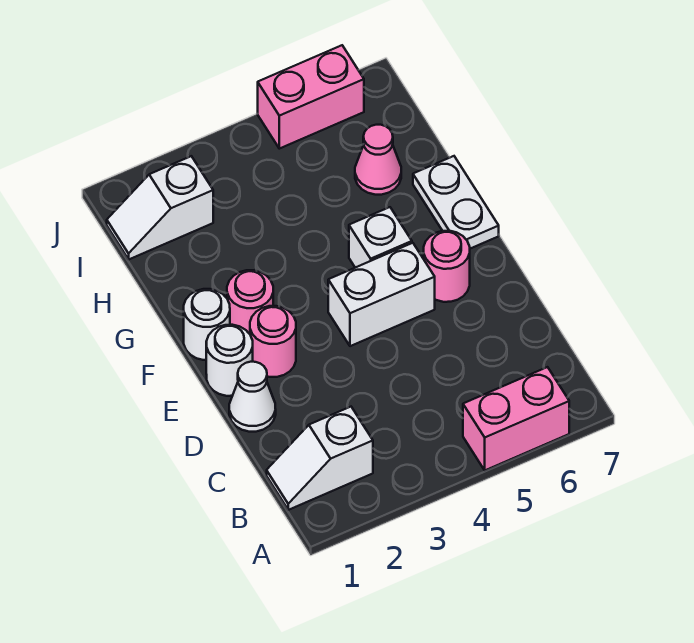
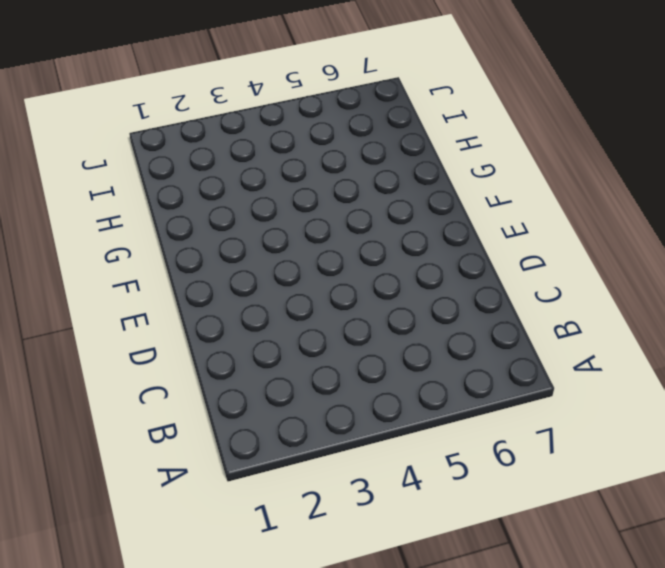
none -> pink 1x2 brick [463,367,569,470]
none -> white 1x2 slope [267,407,373,510]
none -> white 1x1 cone [229,362,276,432]

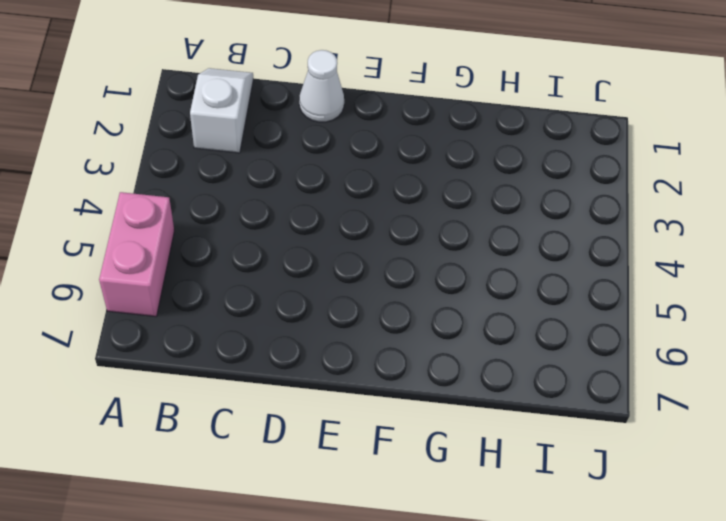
none -> white 1x1 round brick [206,325,253,396]
none -> pink 1x1 round brick [250,306,296,377]
none -> white 1x2 brick [328,243,435,346]

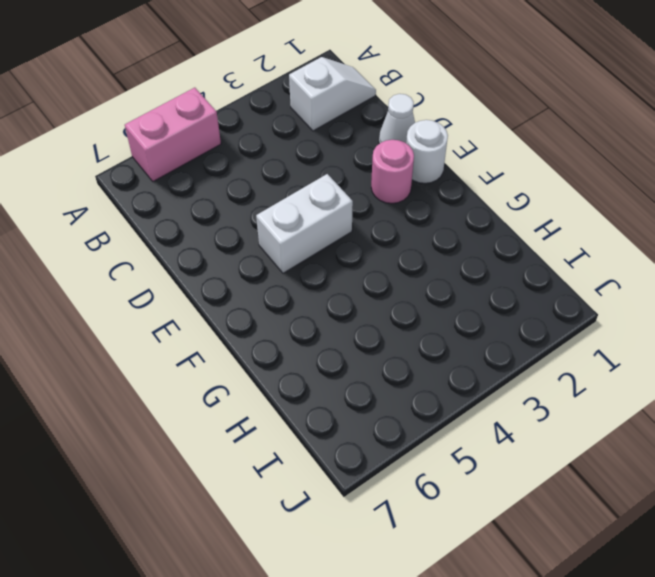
none -> pink 1x1 round brick [424,231,470,302]
none -> white 1x1 round brick [184,289,230,360]
none -> pink 1x1 round brick [227,270,273,334]

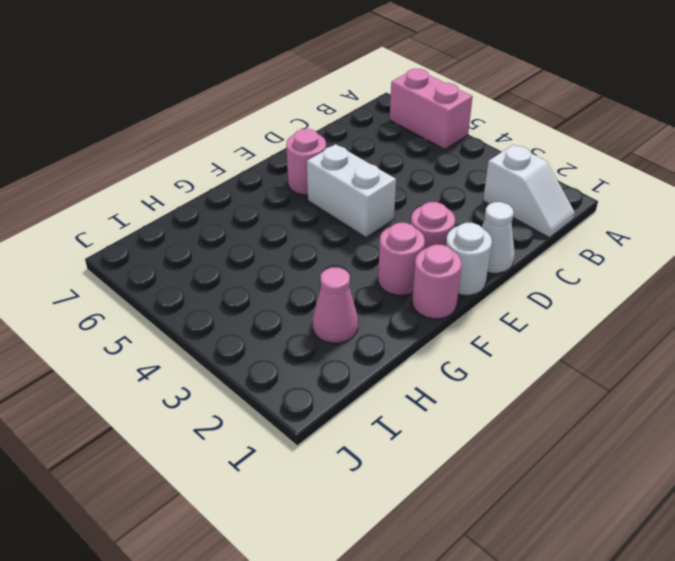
pink 1x1 round brick [412,245,462,319] -> white 1x1 round brick [184,289,230,360]
pink 1x1 cone [313,268,358,343] -> pink 1x1 cone moved to [355,125,401,195]
none -> white 1x1 brick [349,207,412,268]
none -> white 1x2 plate [413,156,499,249]
none -> white 1x2 slope [107,156,213,259]

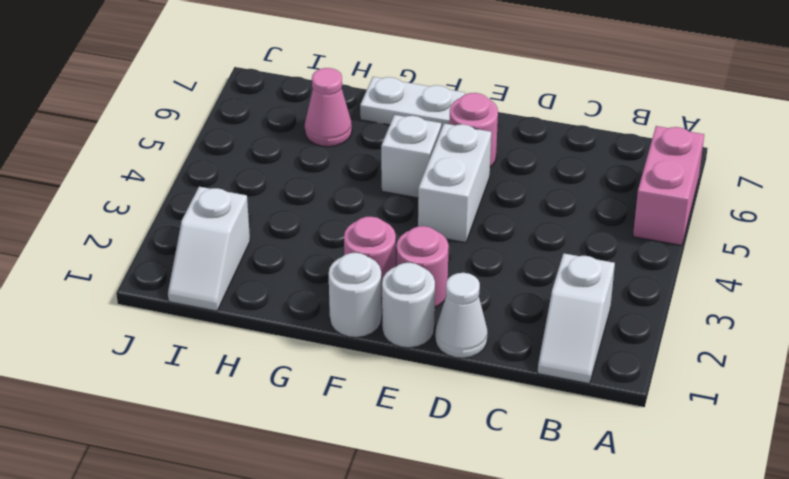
none -> pink 1x2 brick [258,45,364,149]

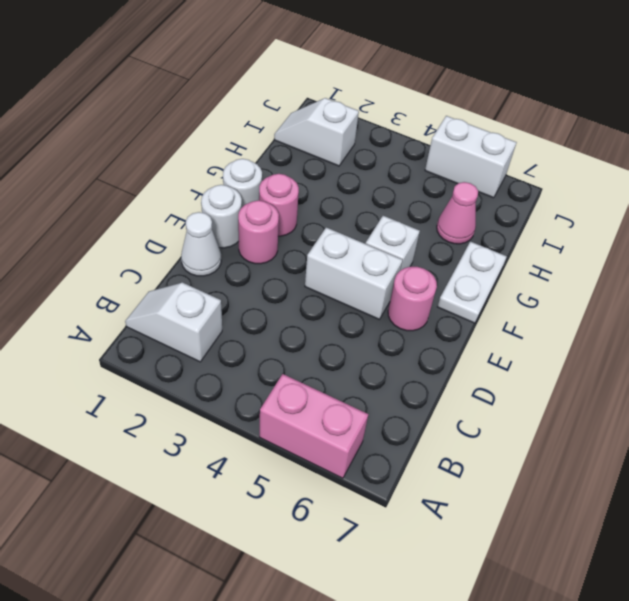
white 1x2 brick [425,116,517,198] -> pink 1x2 brick [258,45,364,149]

